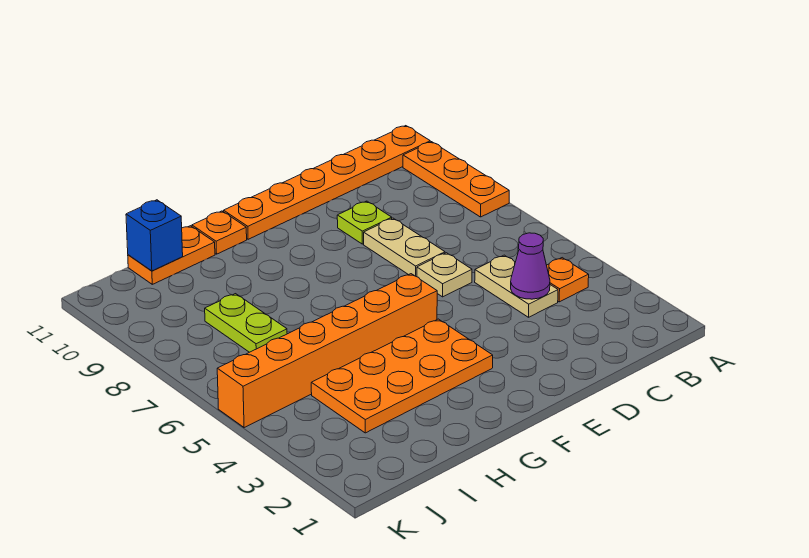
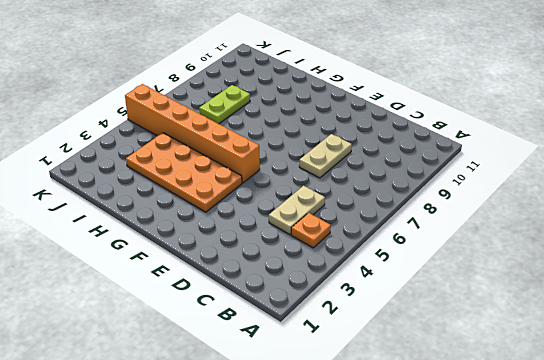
none -> orange 1x3 plate [403,142,509,217]
none -> orange 1x6 plate [224,126,430,239]
none -> tan 1x1 plate [417,253,472,297]

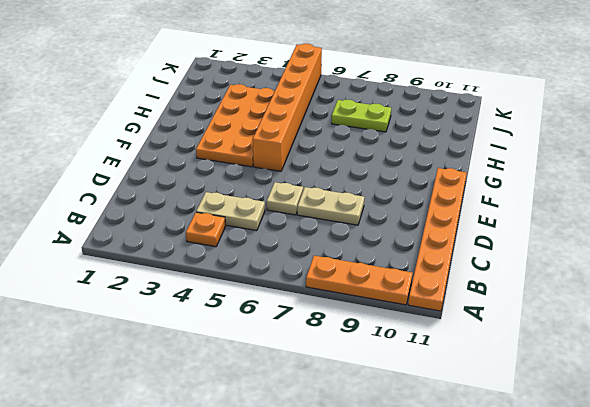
none -> lime 1x1 plate [337,201,392,244]
none -> orange 1x1 plate [192,211,247,254]
none -> orange 1x2 plate [128,226,215,284]

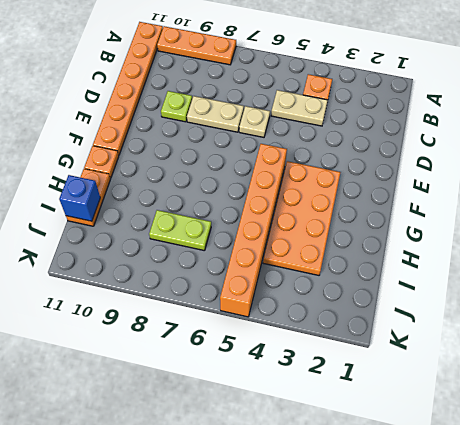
none -> purple 1x1 cone [511,233,550,299]

